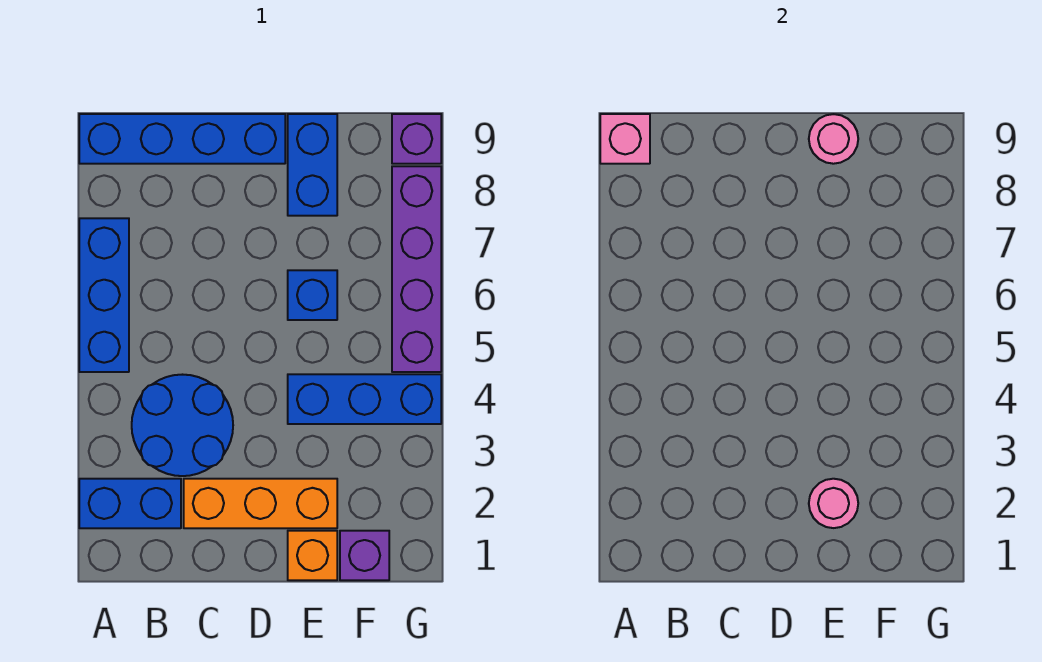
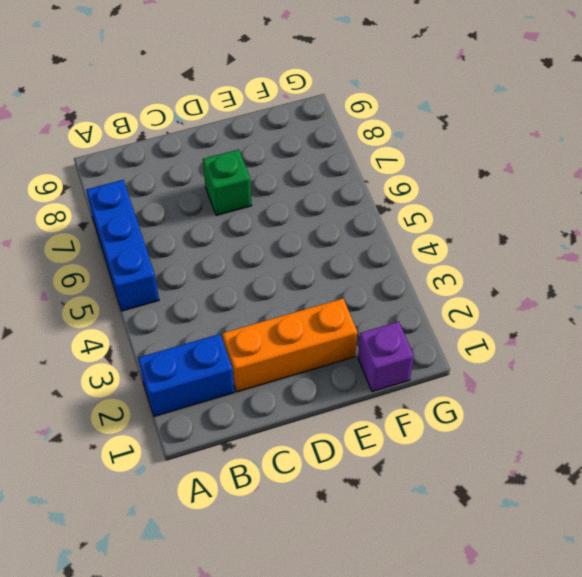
green 1x1 brick [203,149,252,216] -> none
none -> blue 1x4 brick [79,114,285,164]
none -> blue 2x2 round brick [132,375,233,476]
none -> orange 1x1 brick [288,531,337,580]

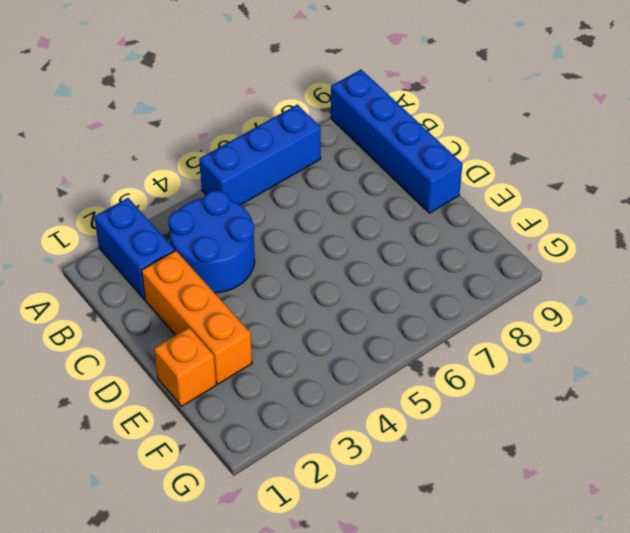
none -> blue 1x3 brick [288,374,441,424]
none -> blue 1x1 brick [288,270,337,320]
none -> blue 1x2 brick [288,114,337,216]

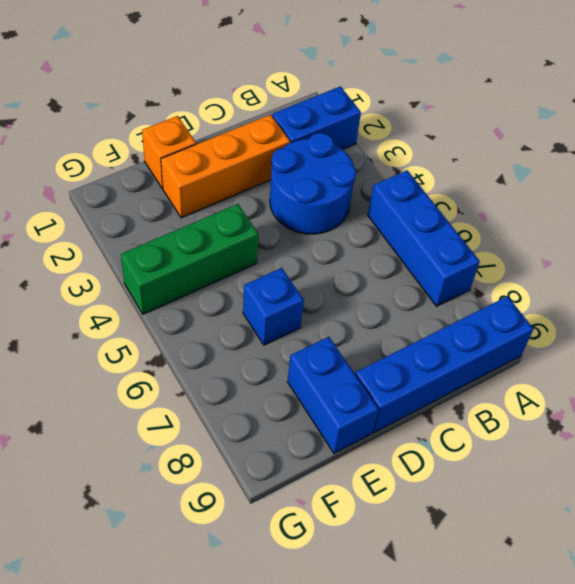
green 1x3 brick [121,204,258,314] -> blue 1x3 brick [288,374,441,424]
none -> purple 1x1 brick [340,531,389,580]
none -> purple 1x4 brick [392,166,441,372]
none -> purple 1x1 brick [392,114,441,164]

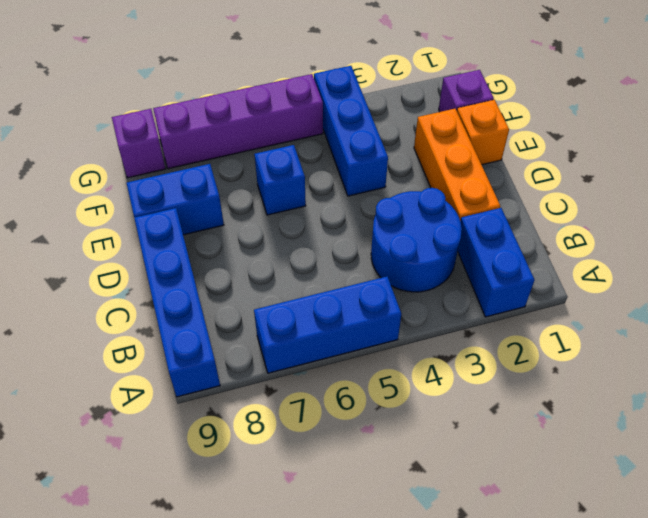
none -> pink 1x1 brick [600,114,650,164]
none -> pink 1x1 round brick [809,479,858,528]
none -> pink 1x1 round brick [809,114,858,164]

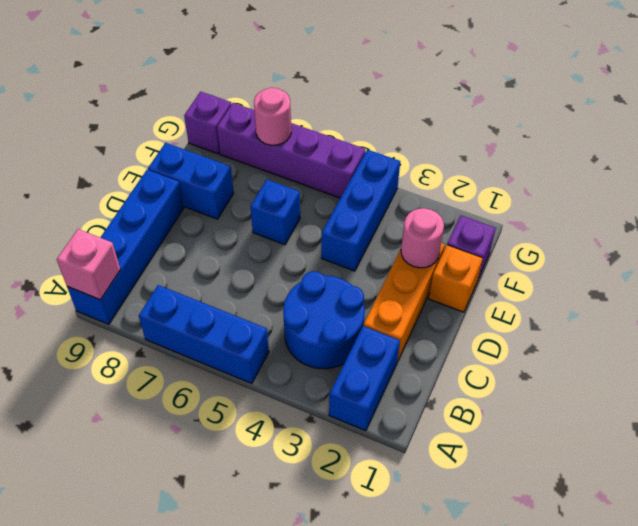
pink 1x1 round brick [254,88,291,145] -> pink 1x1 round brick moved to [809,114,858,164]

